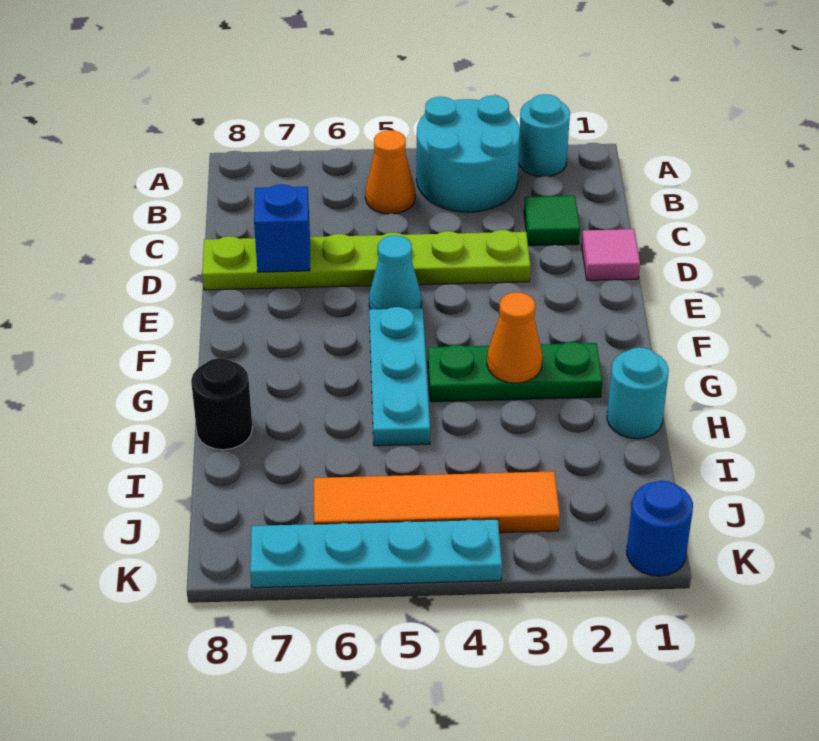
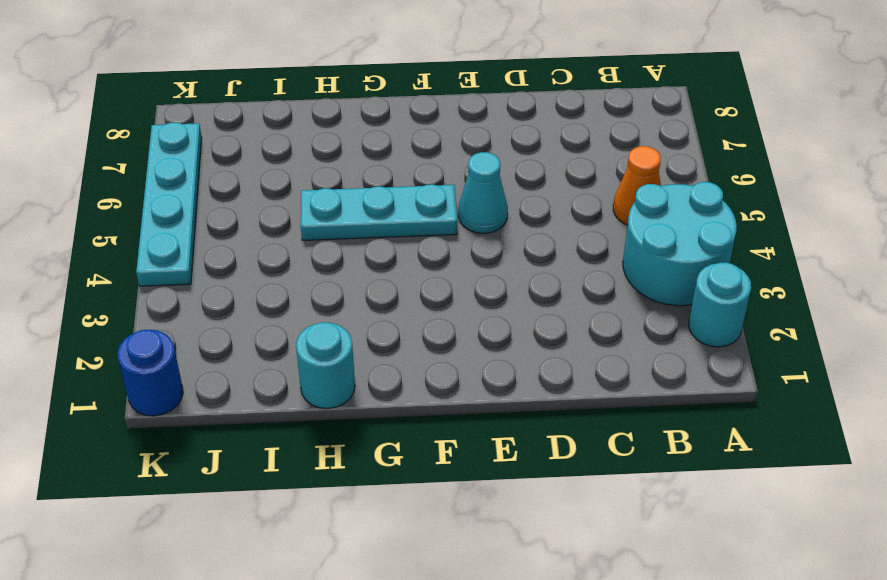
none -> green 1x1 tile [524,196,580,246]
none -> pink 1x1 tile [582,229,640,280]
none -> lime 1x6 plate [202,230,530,290]

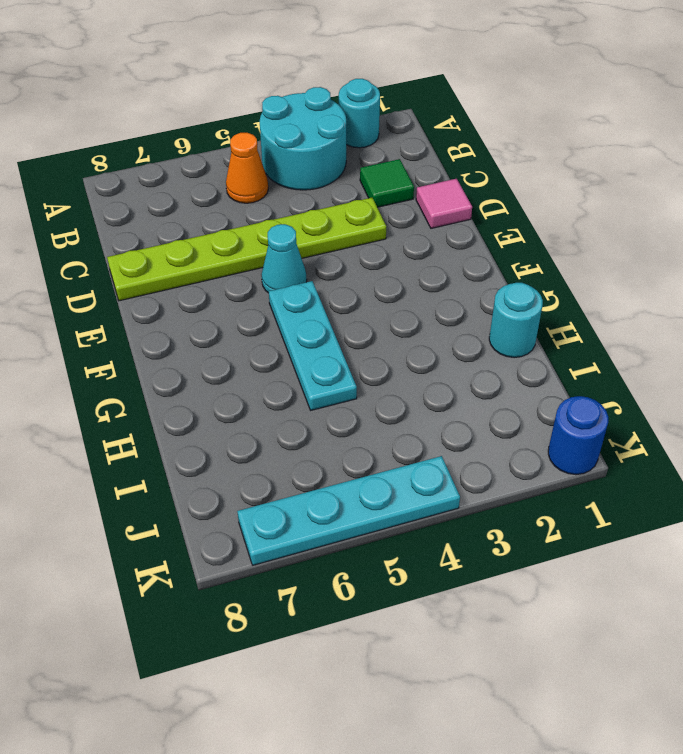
none -> green 1x3 plate [428,342,602,402]
none -> black 1x1 round brick [191,358,253,450]
none -> orange 1x4 tile [314,471,560,533]

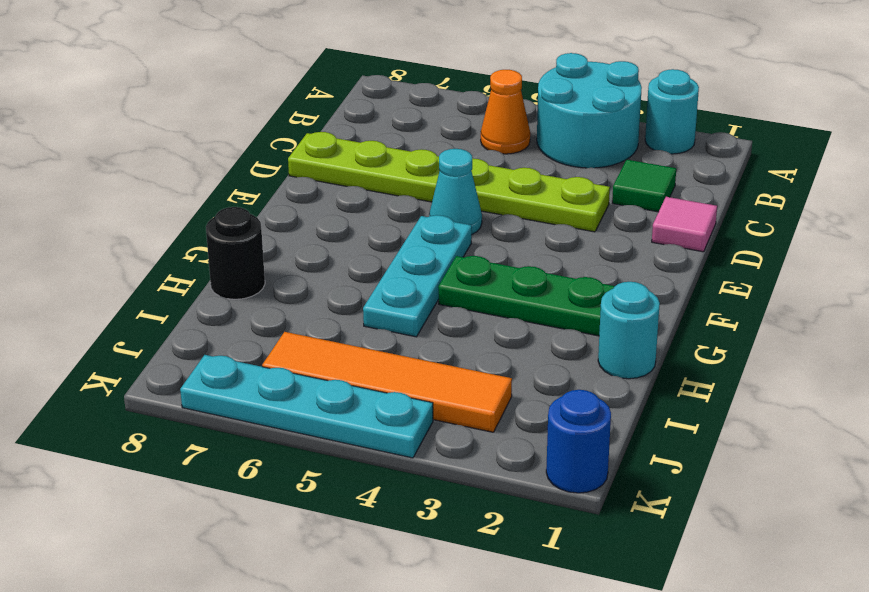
none -> blue 1x1 brick [254,184,310,272]
none -> orange 1x1 cone [487,292,542,383]

